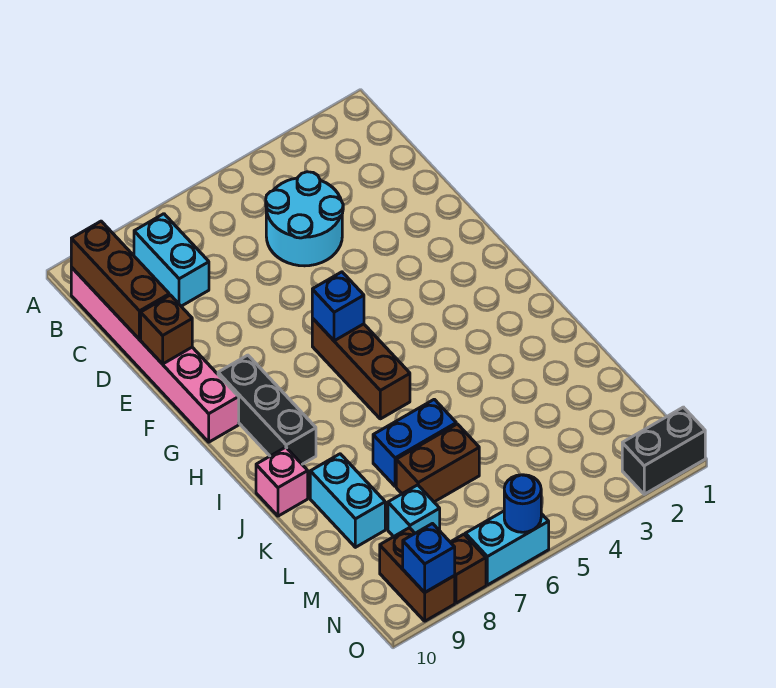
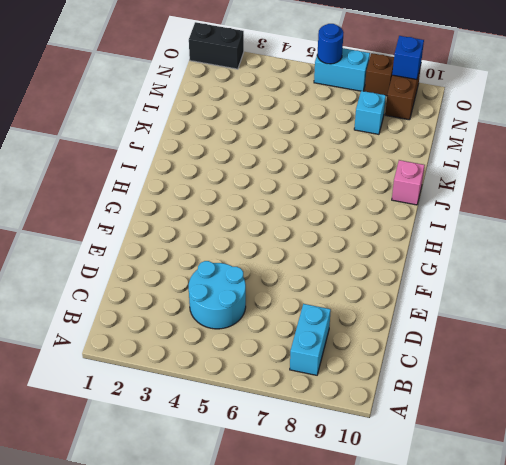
none -> pink 1x6 brick [71,267,239,442]
none -> brown 1x3 brick [312,318,410,419]
none -> black 1x3 brick [218,355,316,464]

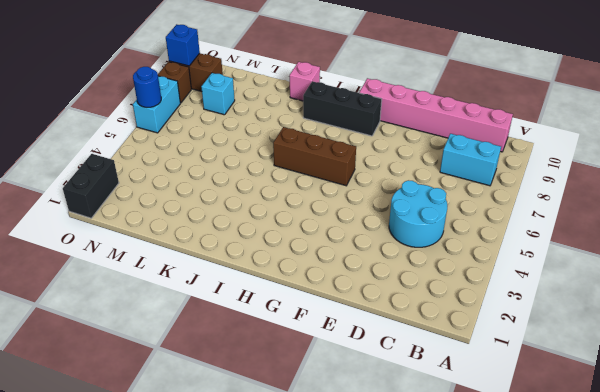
none -> blue 1x2 brick [373,399,456,486]
none -> cyan 1x2 brick [310,454,385,547]
none -> brown 1x2 brick [396,424,479,502]

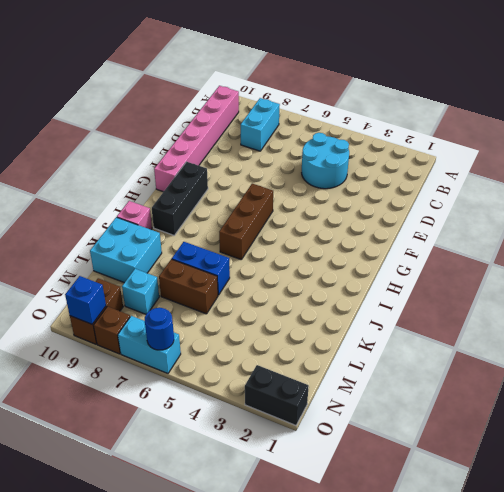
cyan 2x2 brick [90,217,162,283] -> cyan 1x2 brick [310,454,385,547]
none -> brown 1x3 brick [71,221,169,339]
none -> brown 1x1 brick [141,295,192,364]
none -> blue 1x1 brick [312,272,364,341]

